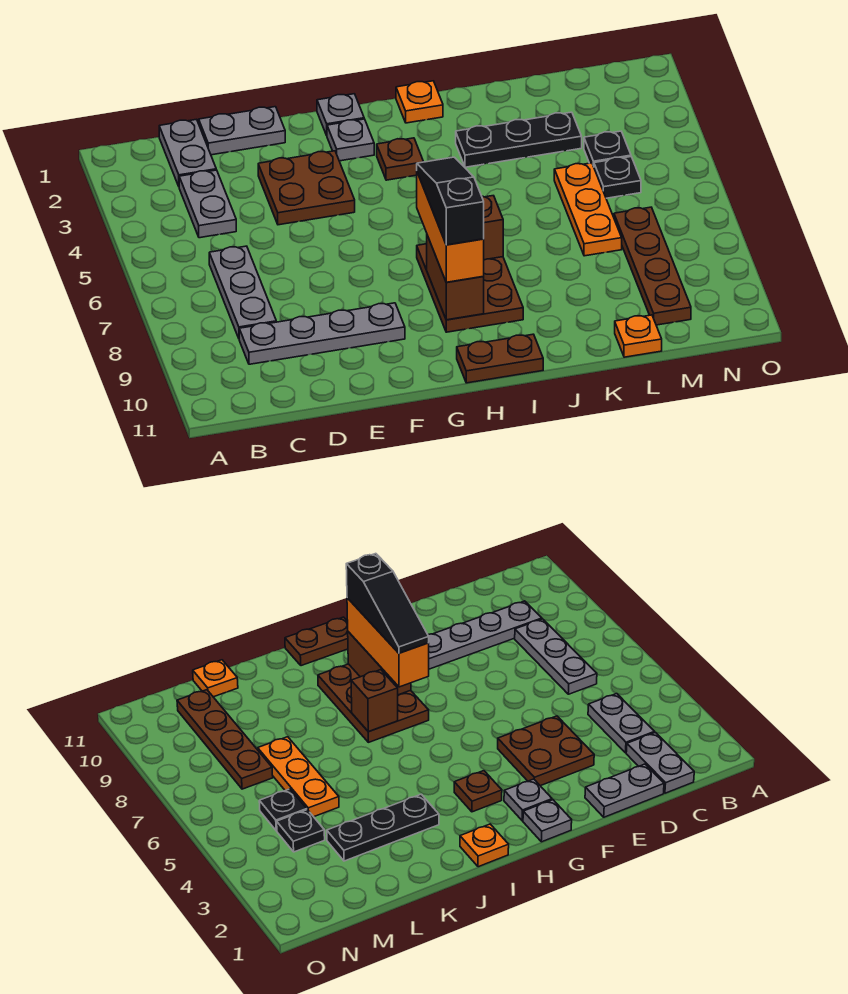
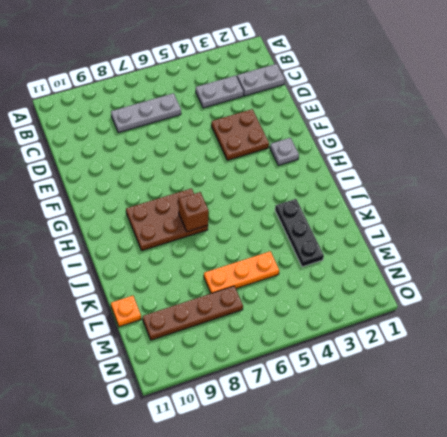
none -> grey 1x4 plate [239,303,405,364]
none -> grey 1x2 plate [199,107,285,155]
none -> grey 1x1 plate [317,94,364,135]

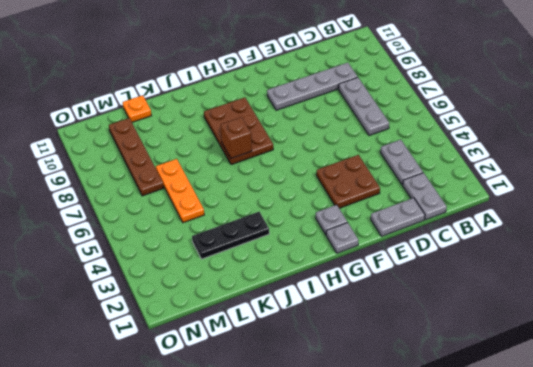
none -> brown 1x1 plate [377,138,423,180]
none -> brown 1x2 plate [457,334,543,383]
none -> orange 1x1 plate [396,81,443,123]

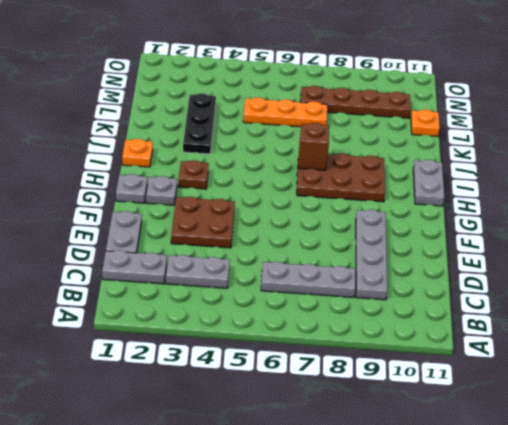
grey 1x2 plate [413,160,444,206] -> brown 1x2 plate [457,334,543,383]
none -> black 1x1 plate [584,131,631,167]
none -> black 1x1 plate [594,157,641,198]
none -> brown 1x2 brick [427,235,484,320]

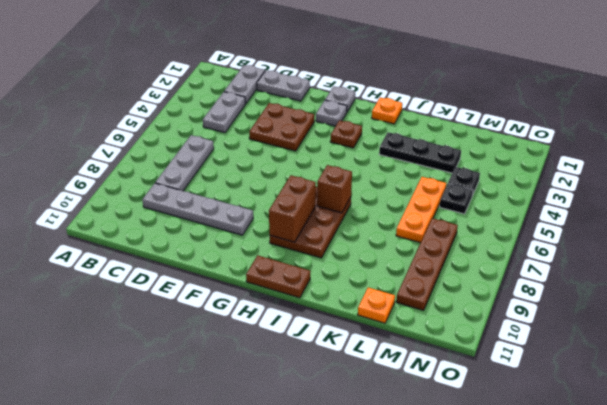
none -> orange 1x3 brick [417,173,484,282]
none -> black 1x3 slope [417,157,484,245]

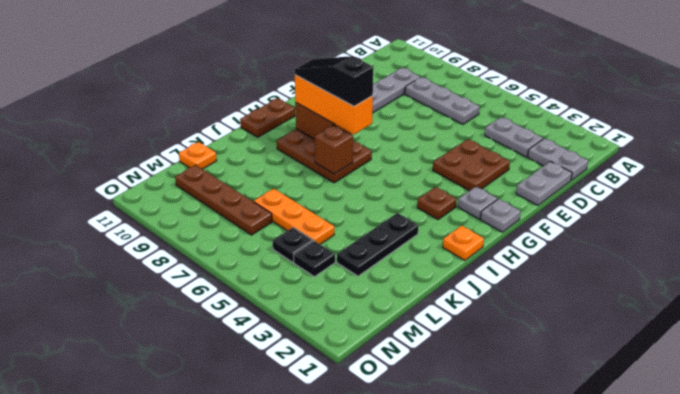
black 1x3 slope [294,56,373,106] -> black 1x3 slope turned to [417,157,484,245]

